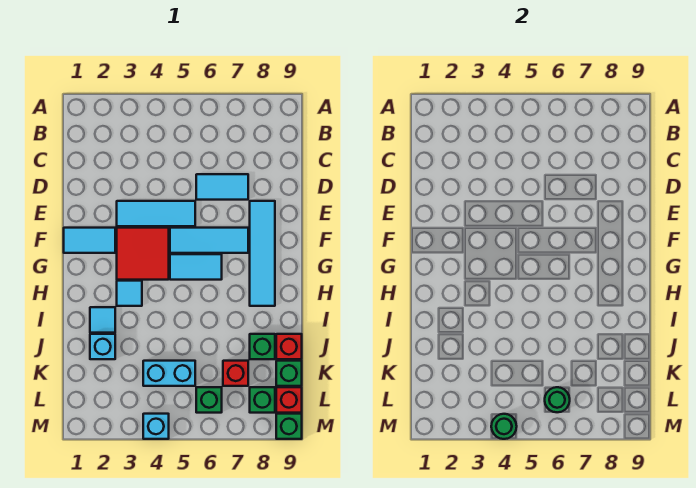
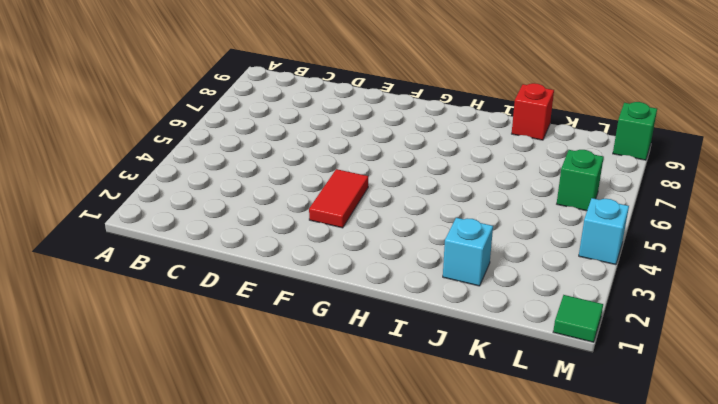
red 1x2 tile [309,169,368,228] -> red 2x2 tile [117,228,169,280]
green 1x1 tile [553,295,603,342] -> none
none -> cyan 1x2 tile [196,174,248,200]
none -> cyan 1x3 tile [117,201,195,226]
none -> cyan 1x4 tile [250,201,275,306]

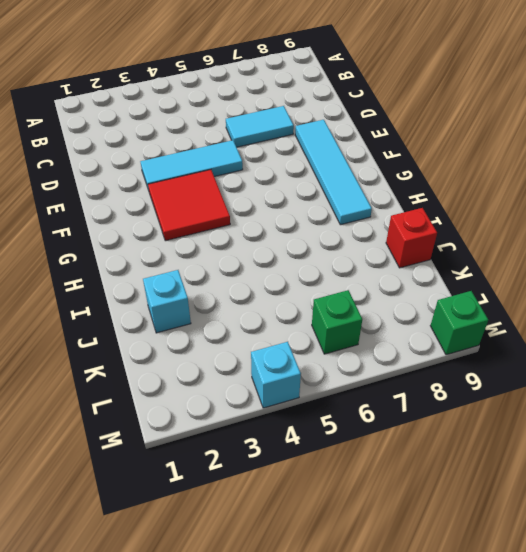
none -> cyan 1x2 tile [64,228,115,253]
none -> cyan 1x3 tile [170,228,248,253]
none -> cyan 1x2 tile [170,254,222,280]

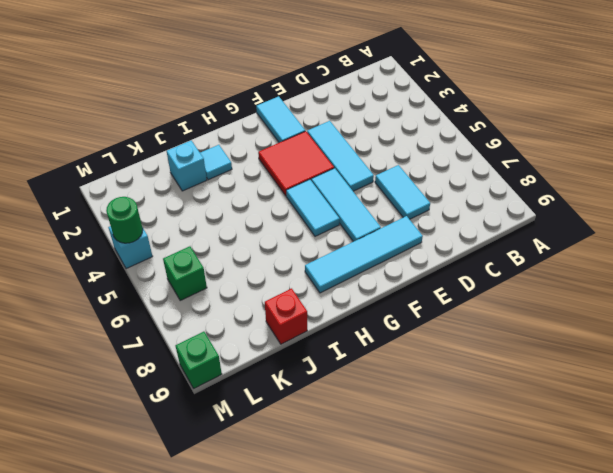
none -> cyan 1x1 tile [117,281,142,306]
none -> green 1x1 brick [250,334,275,359]
none -> cyan 1x2 brick [143,361,195,386]

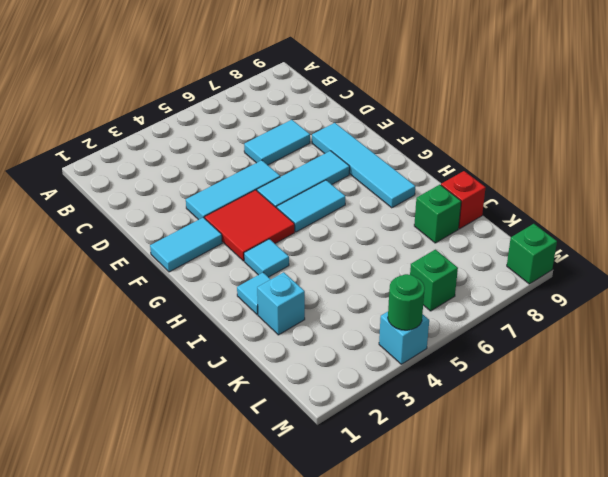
none -> cyan 1x2 brick [143,361,195,386]
none -> red 1x1 brick [223,361,248,386]
none -> green 1x1 brick [276,361,302,386]

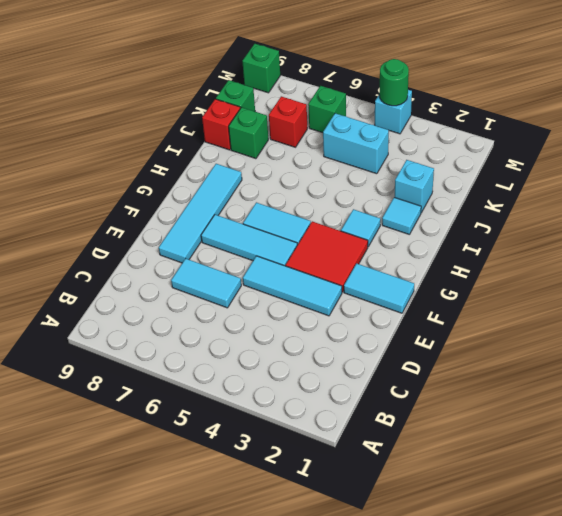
none -> green 1x1 brick [250,387,275,413]
none -> red 1x1 brick [276,387,302,413]
none -> green 1x1 round brick [545,387,570,412]

